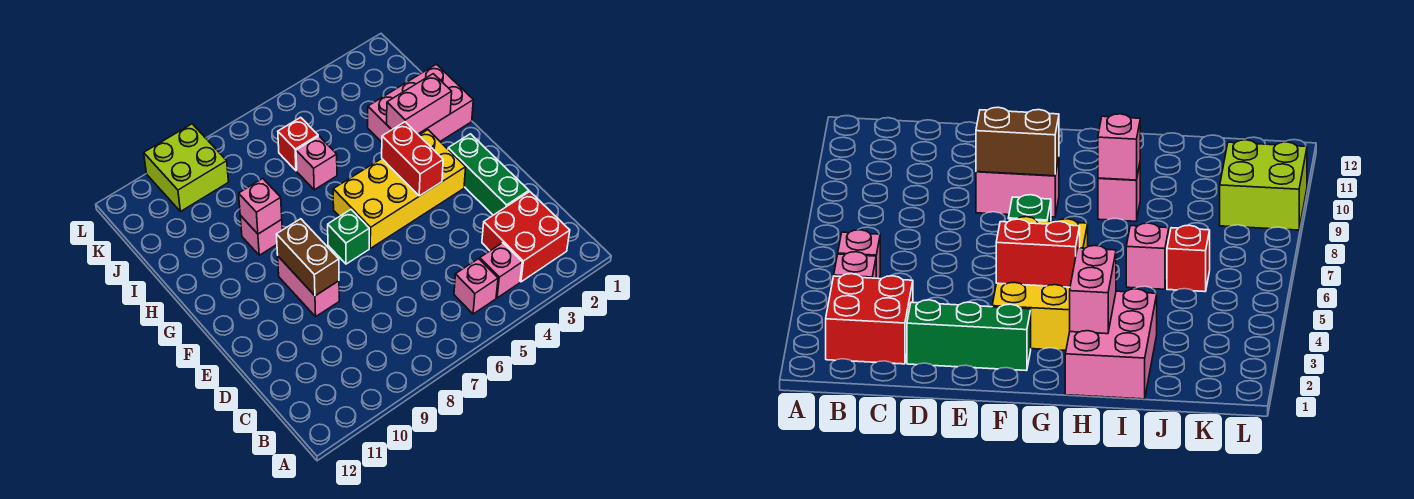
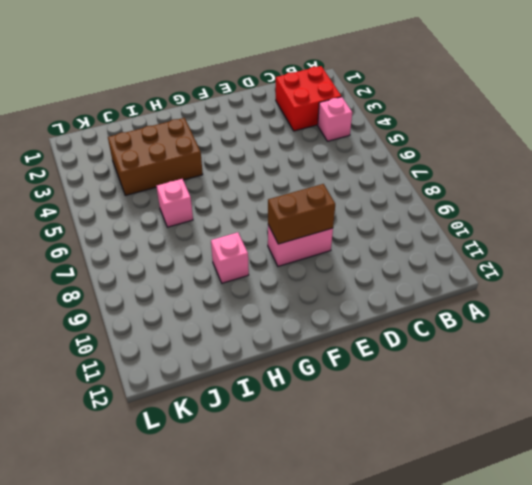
brown 2x3 brick [108,118,203,195] -> pink 2x3 brick [368,64,473,142]
none -> pink 1x1 brick [454,259,498,314]
none -> green 1x3 brick [448,134,529,215]
none -> yellow 2x4 brick [333,130,466,248]

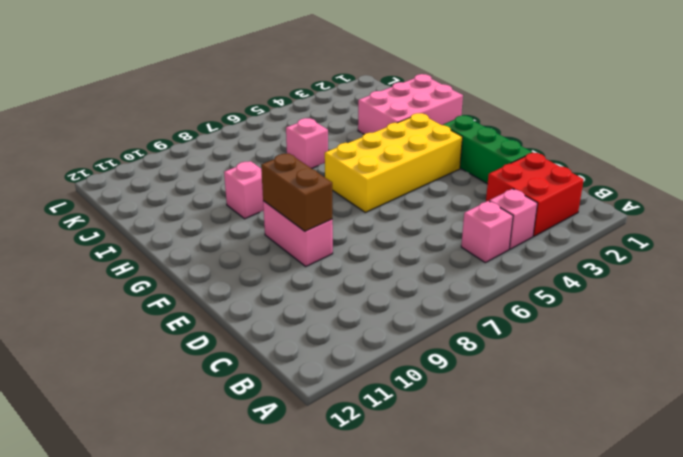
none -> green 1x1 brick [328,210,369,264]
none -> red 1x1 brick [278,117,318,171]
none -> lime 2x2 brick [144,124,229,212]

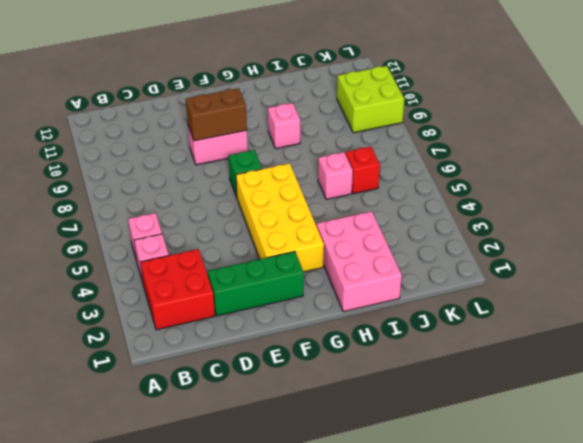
none -> red 1x2 brick [382,122,443,196]
none -> pink 1x2 brick [387,74,452,134]
none -> pink 1x1 brick [239,178,282,234]

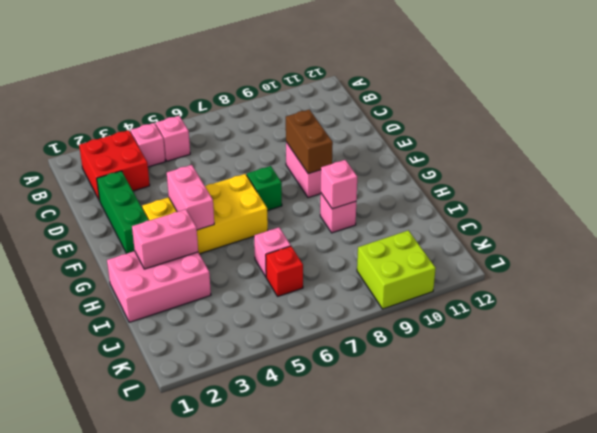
pink 1x2 brick [167,165,214,230] -> red 1x2 brick [382,122,443,196]

